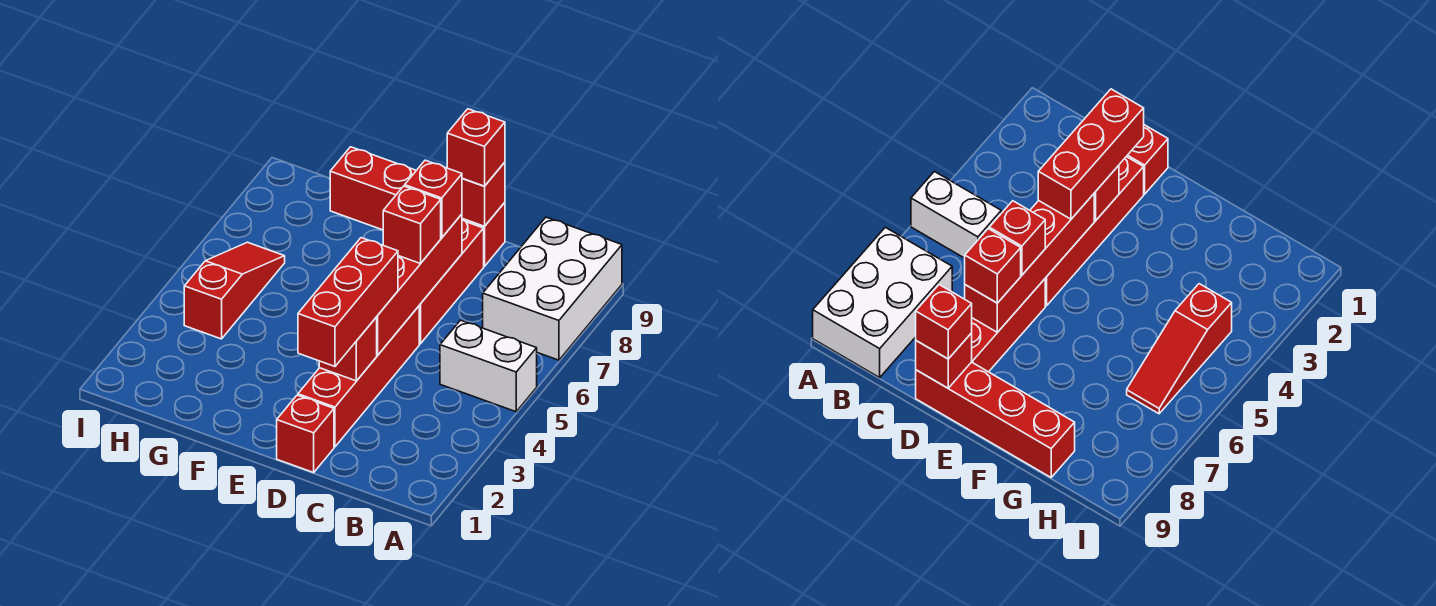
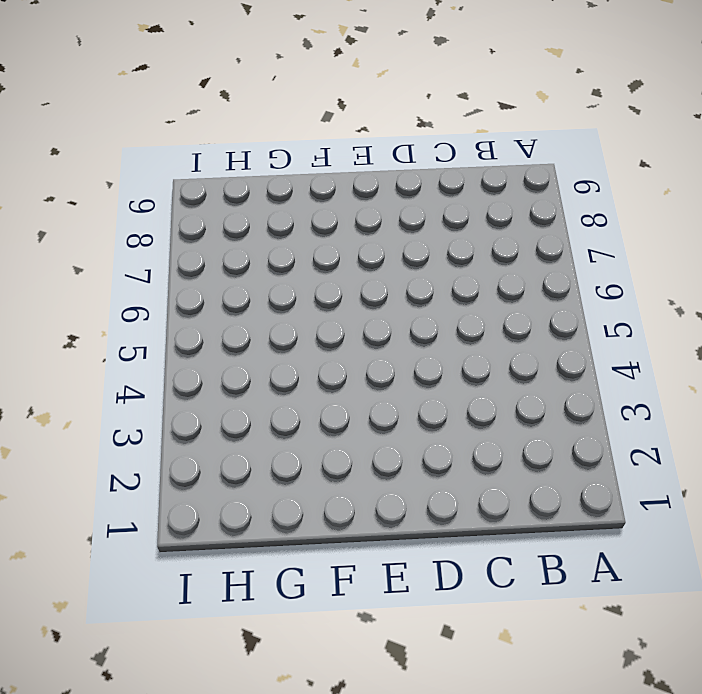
none -> white 1x2 brick [440,320,537,412]
none -> white 2x3 brick [483,217,622,360]
none -> red 1x1 brick [277,395,334,473]

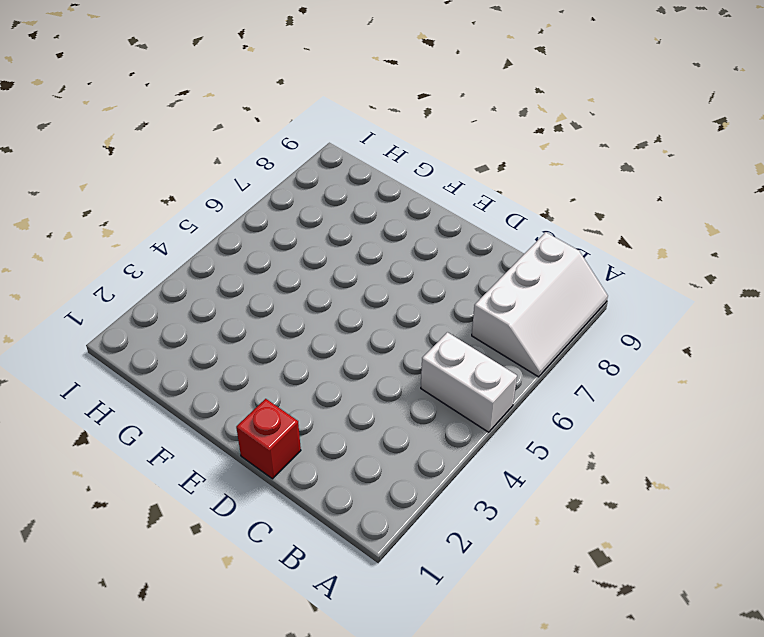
white 2x3 slope [472,232,608,377] -> white 2x3 brick [483,217,622,360]
none -> red 1x4 brick [298,306,419,447]
none -> red 1x3 brick [419,220,484,344]
none -> red 1x4 brick [330,147,505,266]

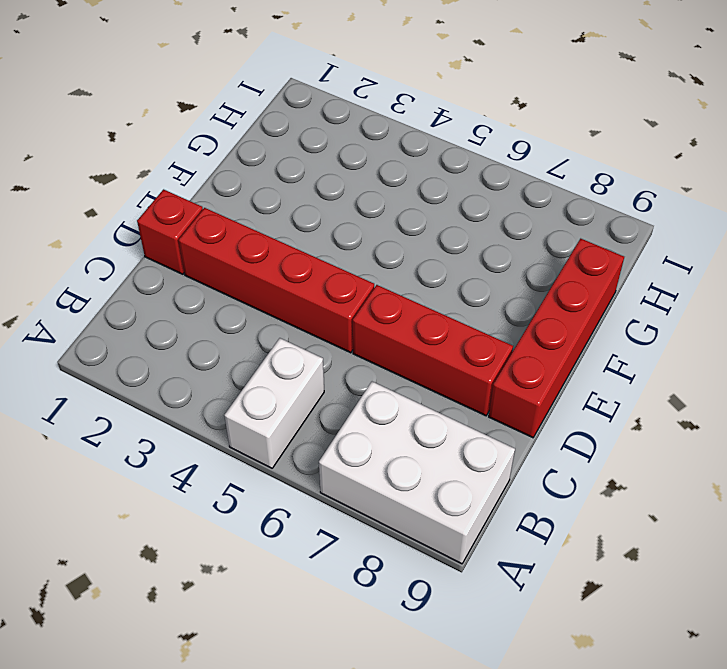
none -> red 1x3 slope [184,242,285,339]
none -> red 1x1 brick [319,317,377,381]
none -> red 1x4 brick [377,214,462,355]

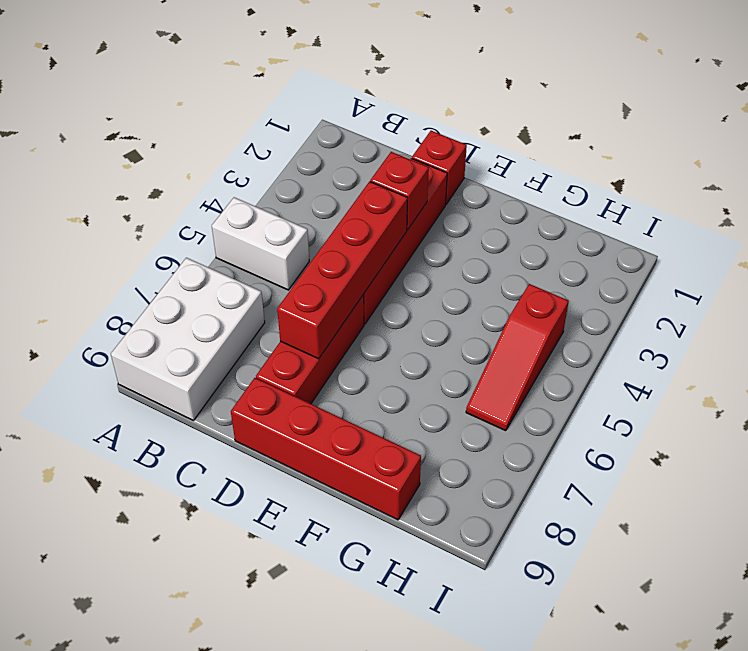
none -> red 1x1 brick [462,162,505,226]
none -> red 1x3 brick [298,238,398,366]
none -> red 1x1 brick [383,186,441,264]

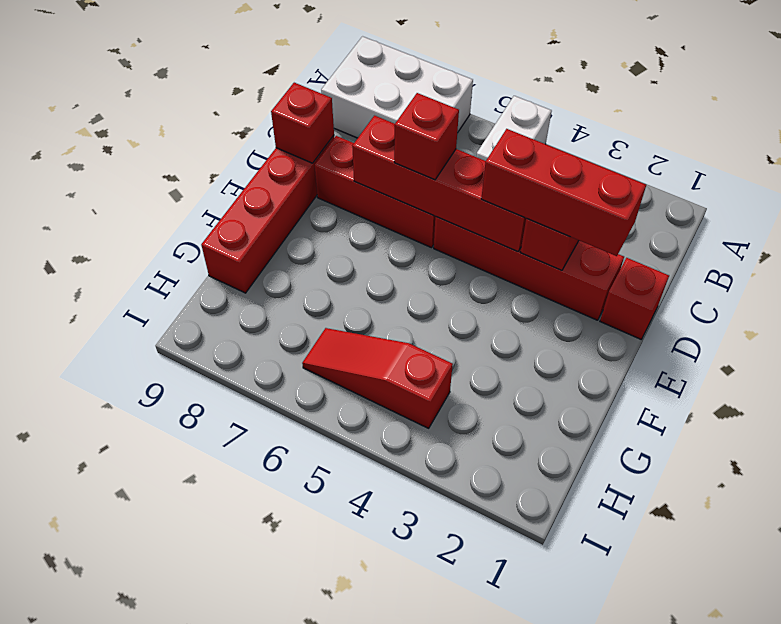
none -> red 1x1 brick [405,160,462,238]
none -> red 1x1 brick [447,109,505,186]

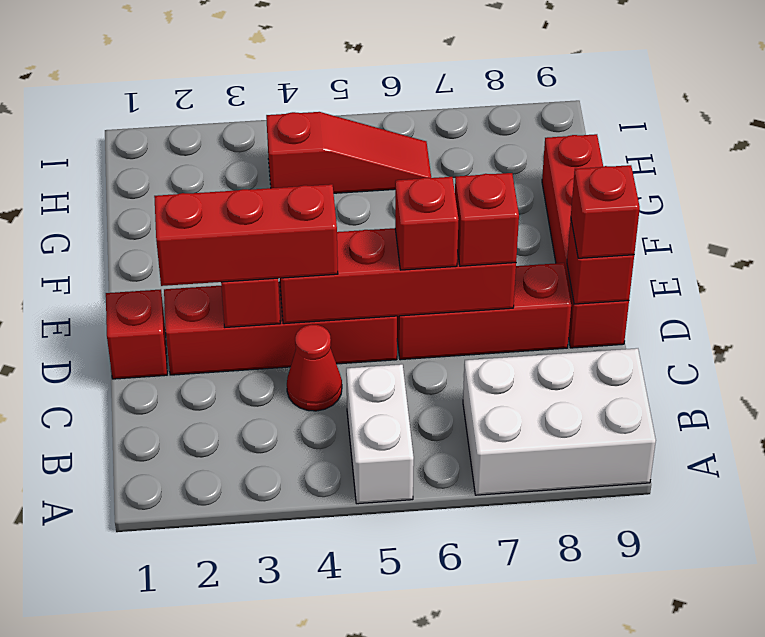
red 1x1 cone [287,324,342,411] -> none

